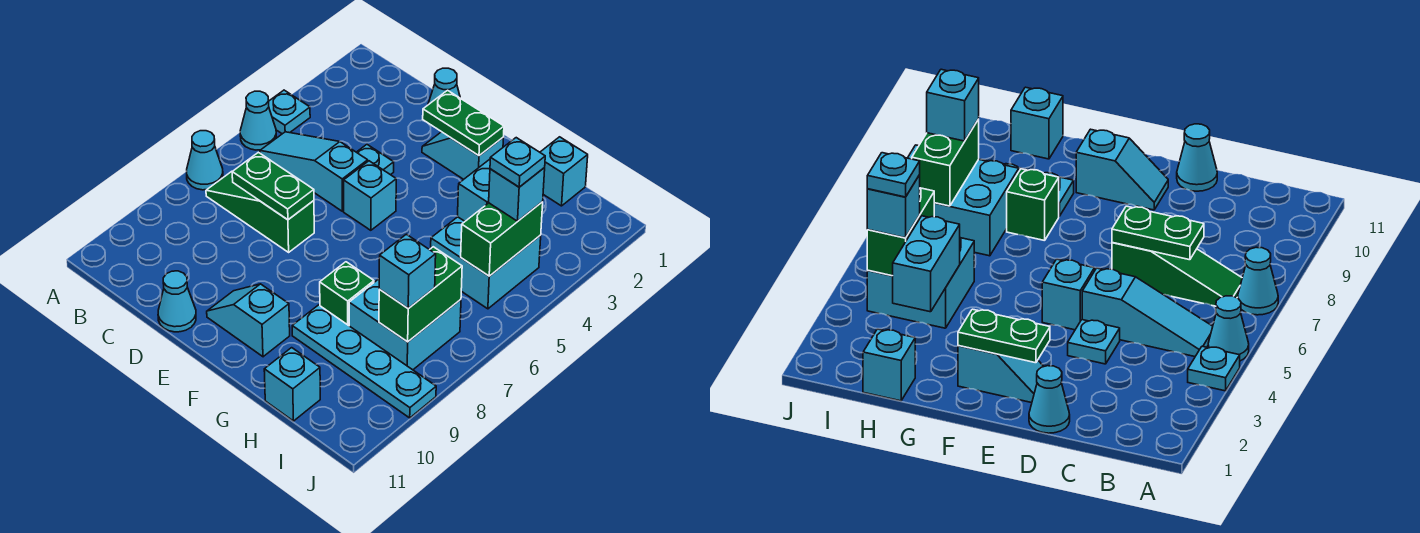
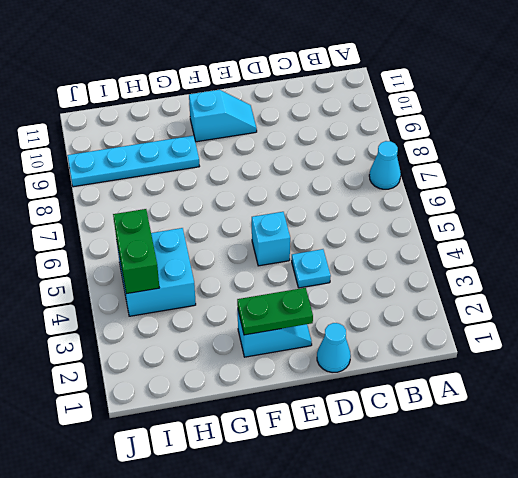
none -> cyan 1x1 plate [269,90,310,134]
none -> cyan 1x1 cone [240,91,276,150]
none -> cyan 1x3 slope [260,132,368,211]

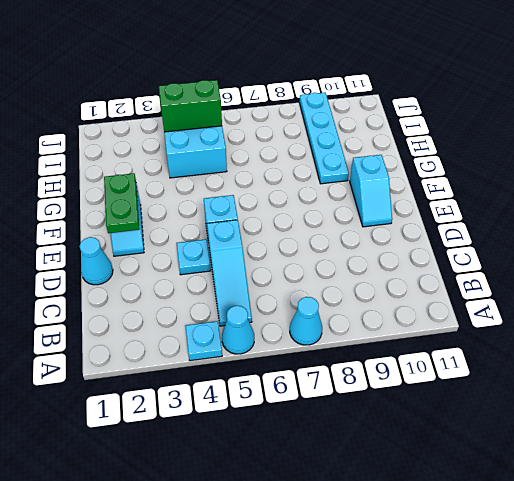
none -> green 1x3 slope [206,171,314,252]
none -> cyan 1x1 cone [158,271,196,332]
none -> green 1x1 brick [320,262,374,326]

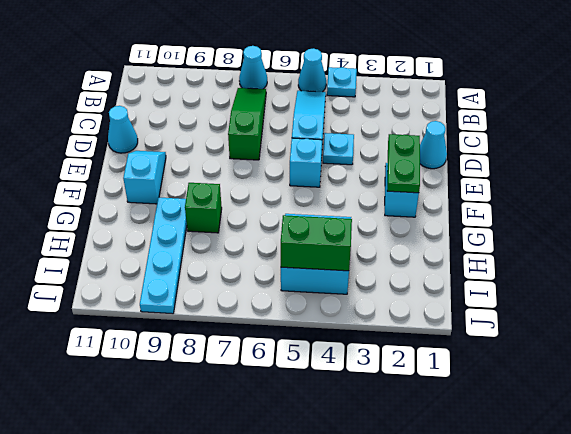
none -> cyan 1x1 brick [540,137,588,206]
none -> cyan 2x2 brick [349,279,461,370]
none -> cyan 1x1 brick [264,348,320,421]

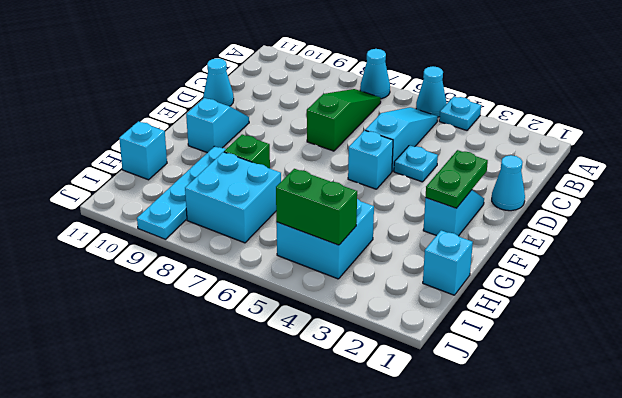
none -> green 1x2 plate [232,152,314,220]
none -> cyan 1x2 brick [458,159,490,221]
none -> green 1x2 brick [379,247,462,342]

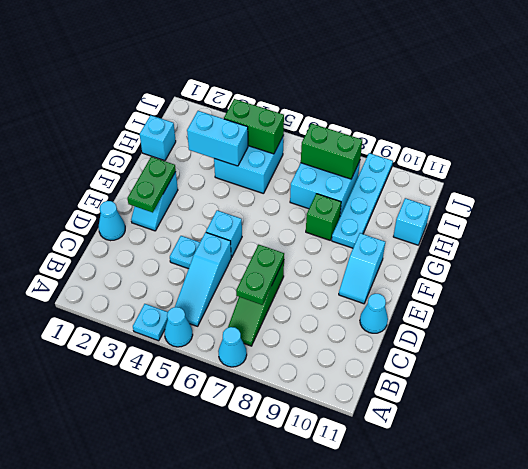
none -> cyan 1x1 brick [489,168,545,221]
none -> cyan 1x1 brick [379,234,436,308]
none -> cyan 1x1 plate [490,138,545,187]

